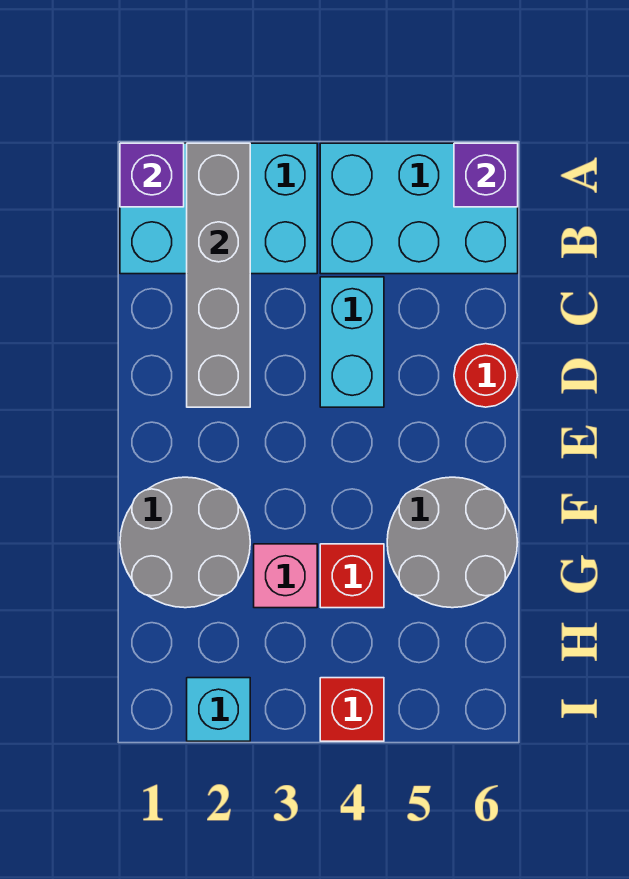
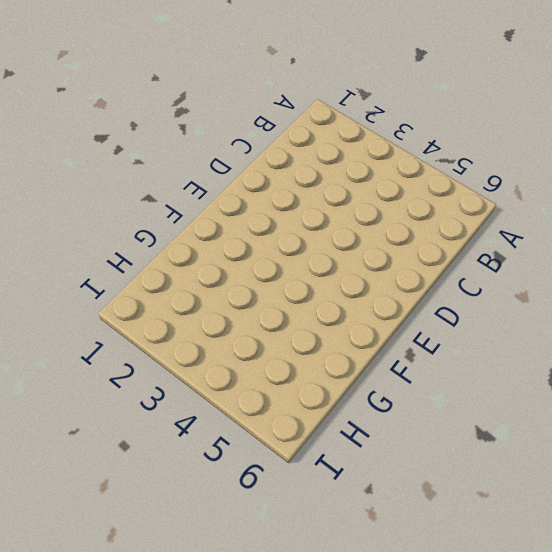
none -> cyan 2x3 brick [120,143,317,274]
none -> cyan 2x3 brick [320,143,518,274]
none -> cyan 1x2 brick [320,277,384,407]

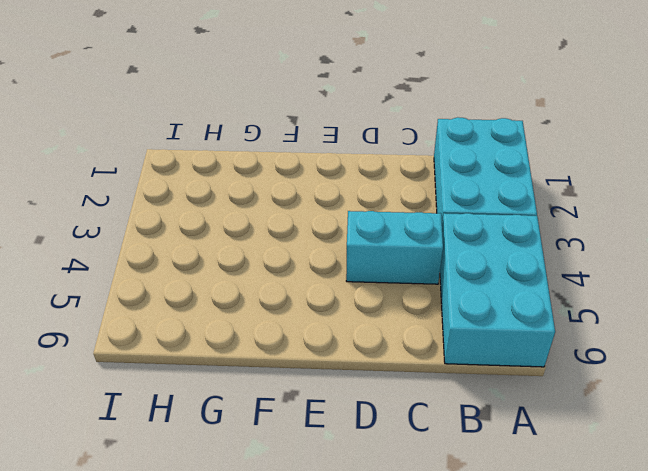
none -> red 1x1 round brick [454,344,517,407]
none -> grey 2x2 round brick [120,477,250,608]
none -> grey 2x2 round brick [387,477,518,608]

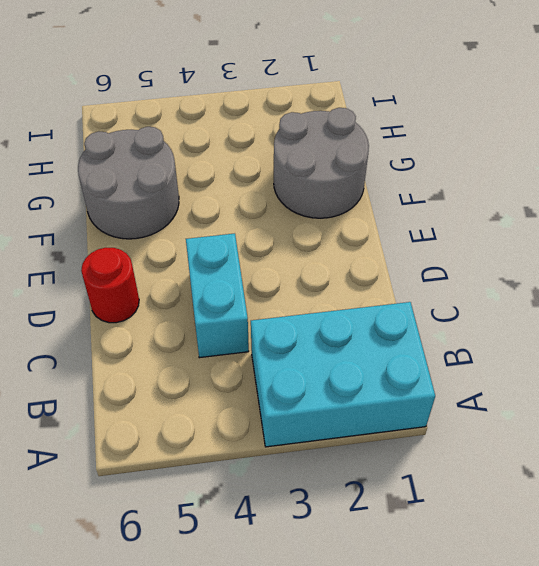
none -> cyan 2x3 brick [320,143,518,274]
none -> pink 1x1 brick [254,544,317,608]
none -> red 1x1 brick [320,544,384,608]

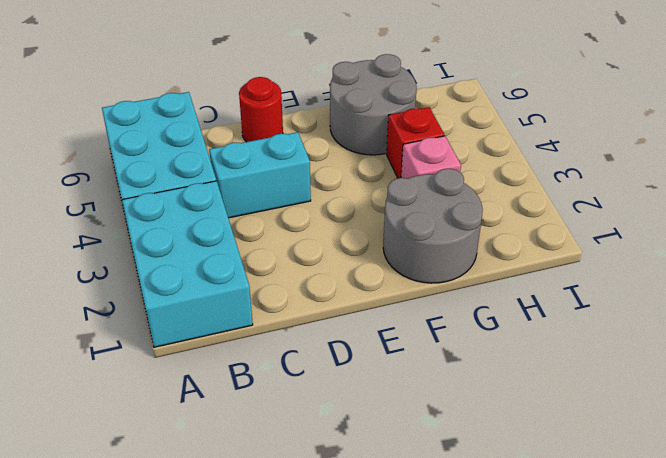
none -> cyan 1x1 brick [187,678,250,741]
none -> red 1x1 brick [320,678,384,741]
none -> purple 1x1 brick [120,143,184,207]

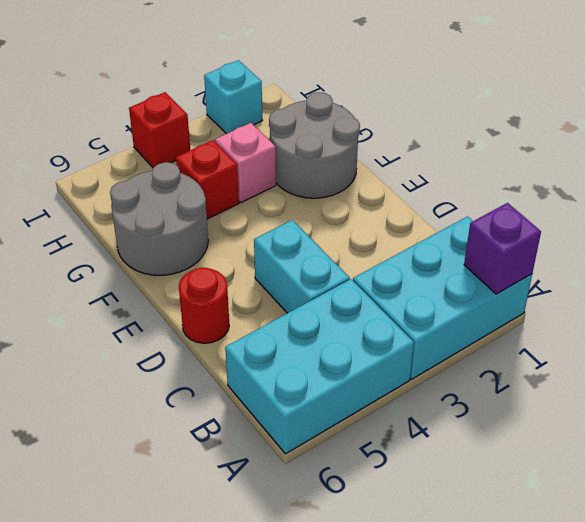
none -> grey 1x4 brick [187,143,250,407]
none -> purple 1x1 brick [454,143,518,207]

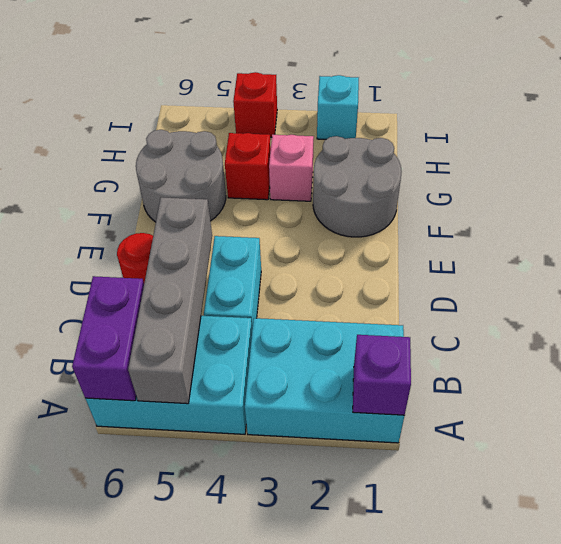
grey 1x4 brick [128,197,212,404] -> grey 1x4 brick moved to [187,143,250,407]
purple 1x2 brick [72,276,144,401] -> purple 1x1 brick [454,143,518,207]

